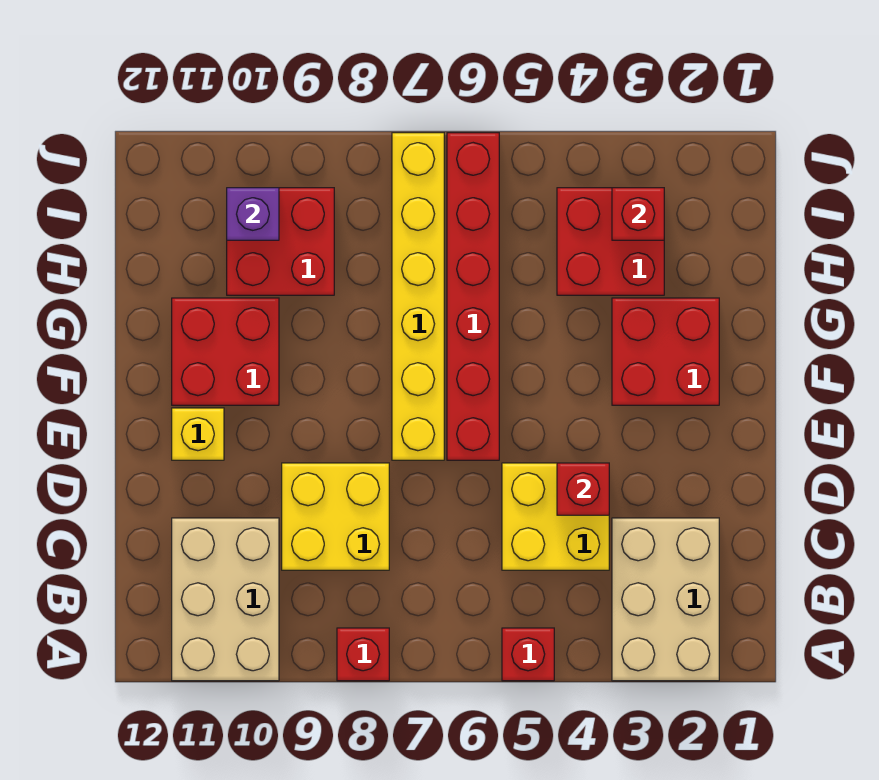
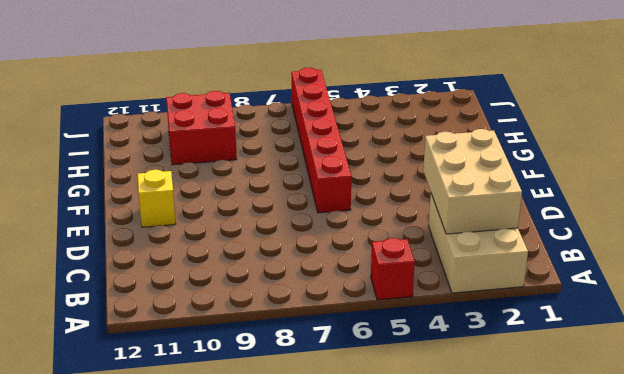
tan 2x3 brick [423,129,522,234] -> tan 2x3 brick moved to [172,518,279,681]
none -> red 1x1 brick [337,628,389,681]
none -> yellow 2x2 brick [502,463,609,570]
none -> yellow 2x2 brick [282,463,389,570]

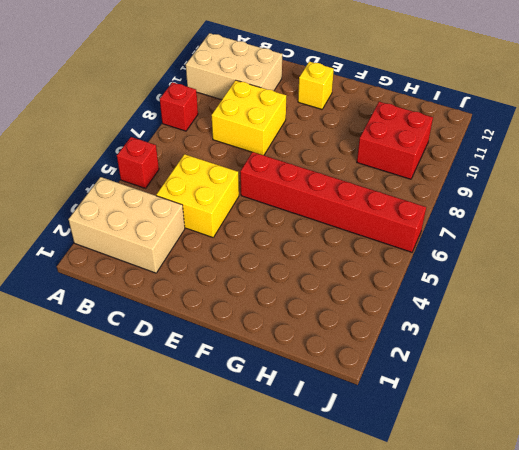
none -> yellow 1x6 brick [392,133,444,460]
none -> red 2x2 brick [612,298,719,405]
none -> red 2x2 brick [172,298,279,405]

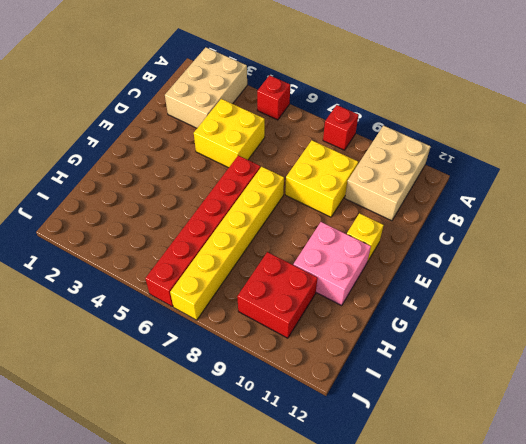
pink 2x2 brick [293,222,371,306] -> red 2x2 brick [172,298,279,405]
none -> red 2x2 brick [612,298,719,405]
none -> red 2x2 brick [557,188,664,295]
none -> red 1x1 brick [557,463,609,515]

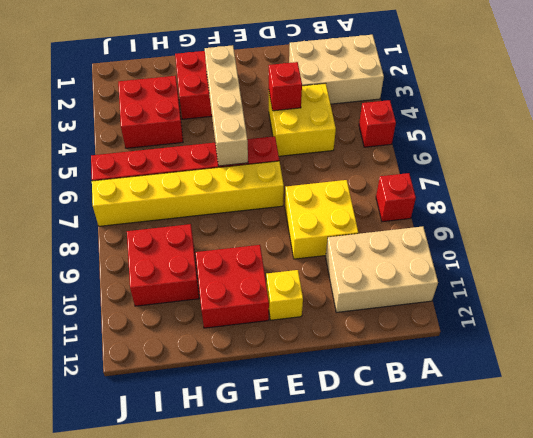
tan 1x4 brick [205,45,248,166] -> none
none -> red 1x1 brick [612,188,664,240]
none -> purple 1x1 brick [227,188,279,240]

